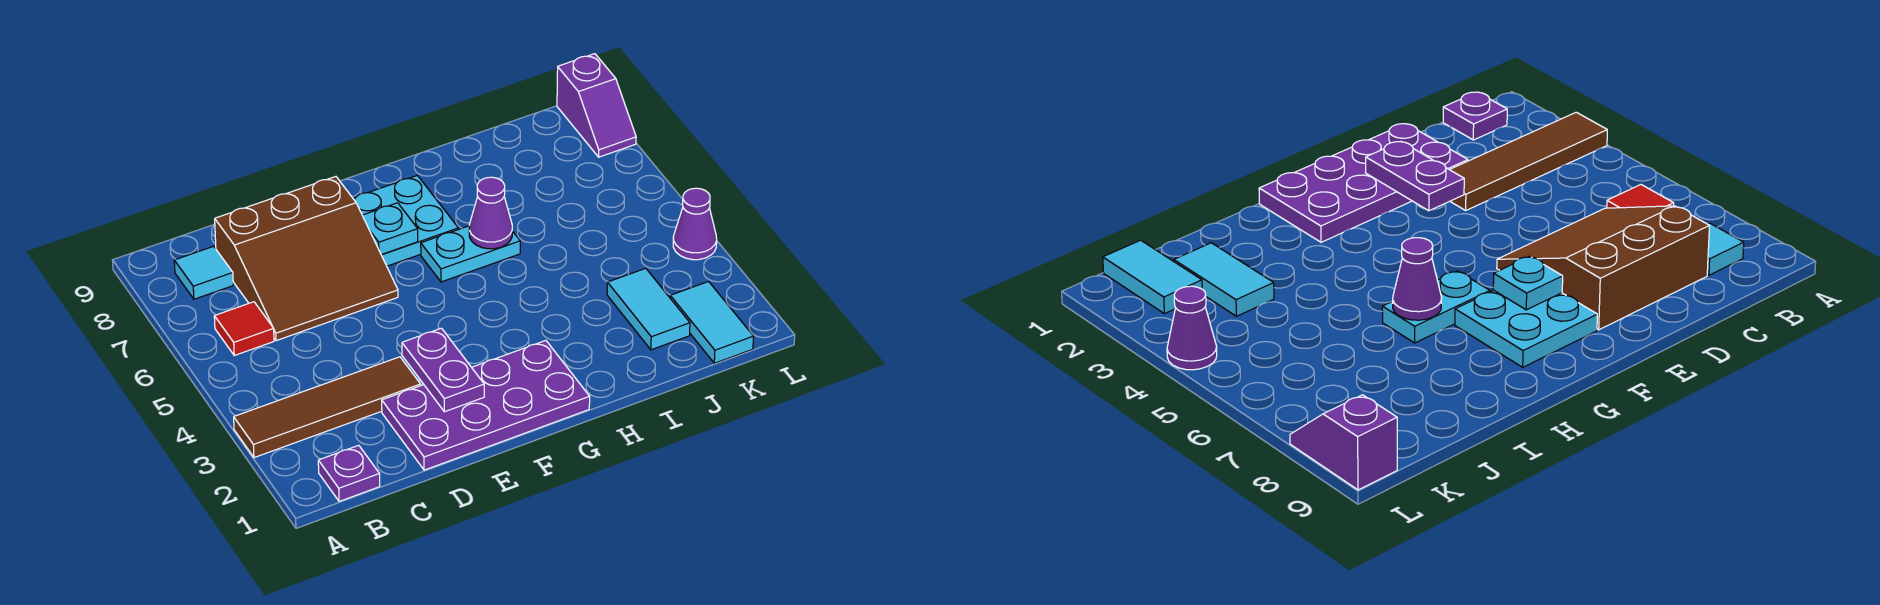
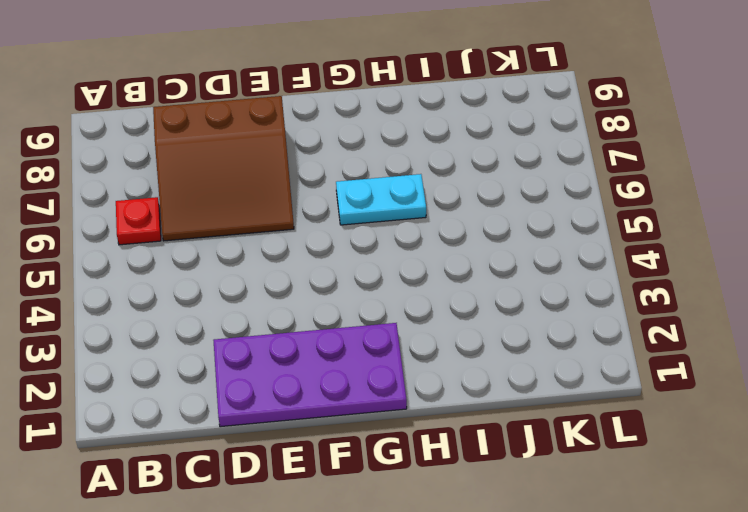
red 1x1 plate [116,197,161,245] -> red 1x1 tile [214,302,274,355]
none -> brown 1x4 tile [234,357,421,458]
none -> purple 1x1 plate [318,445,380,501]
none -> cyan 1x1 tile [174,246,233,299]

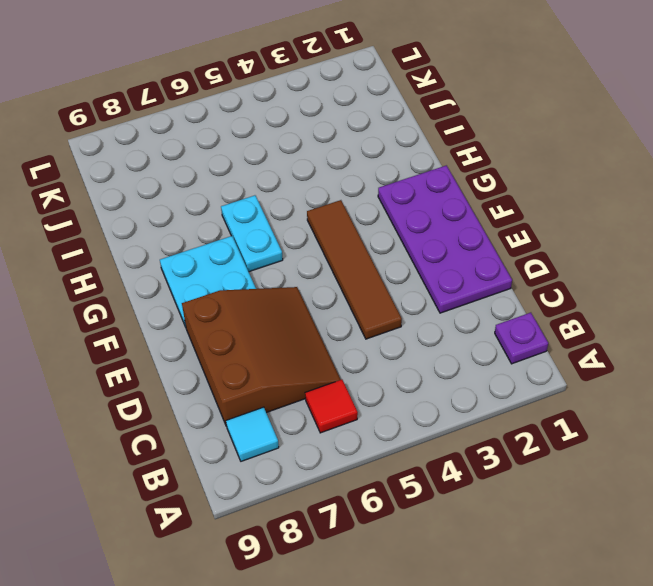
brown 1x4 tile [307,200,402,339] -> brown 1x4 tile moved to [234,357,421,458]
none -> cyan 1x2 tile [607,268,690,350]
none -> cyan 1x2 tile [670,282,754,363]
none -> purple 1x1 cone [673,188,717,260]

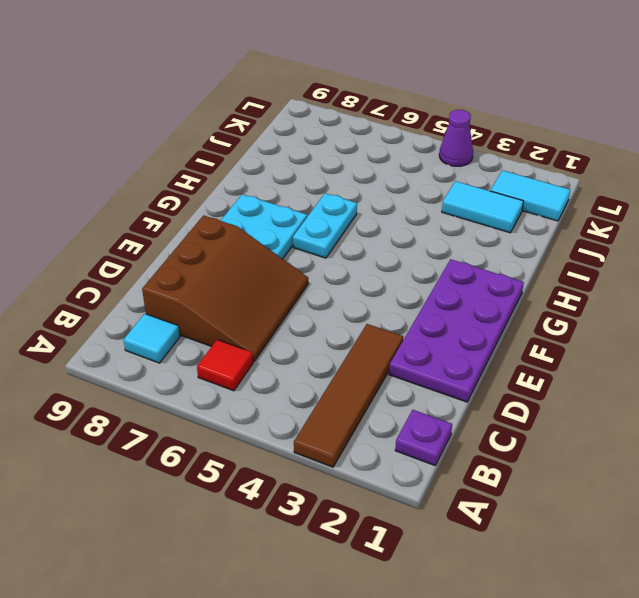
none -> purple 1x2 slope [557,54,636,157]
none -> purple 1x2 plate [402,328,484,412]
none -> cyan 1x1 plate [362,203,418,255]

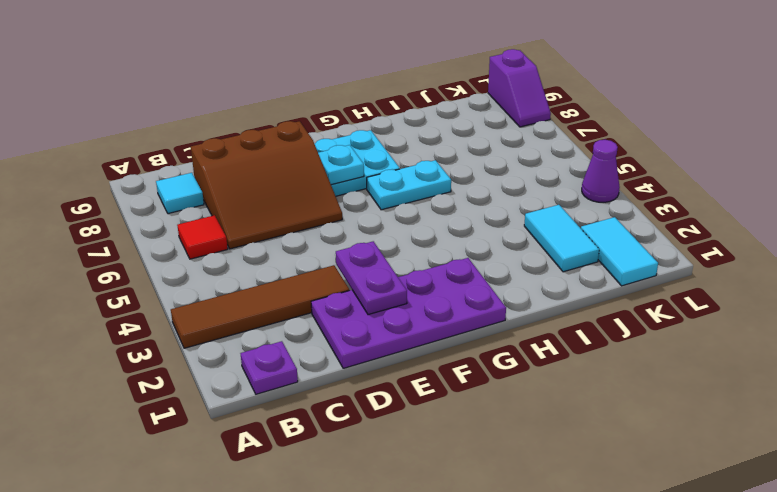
none -> purple 1x1 cone [469,177,512,249]

